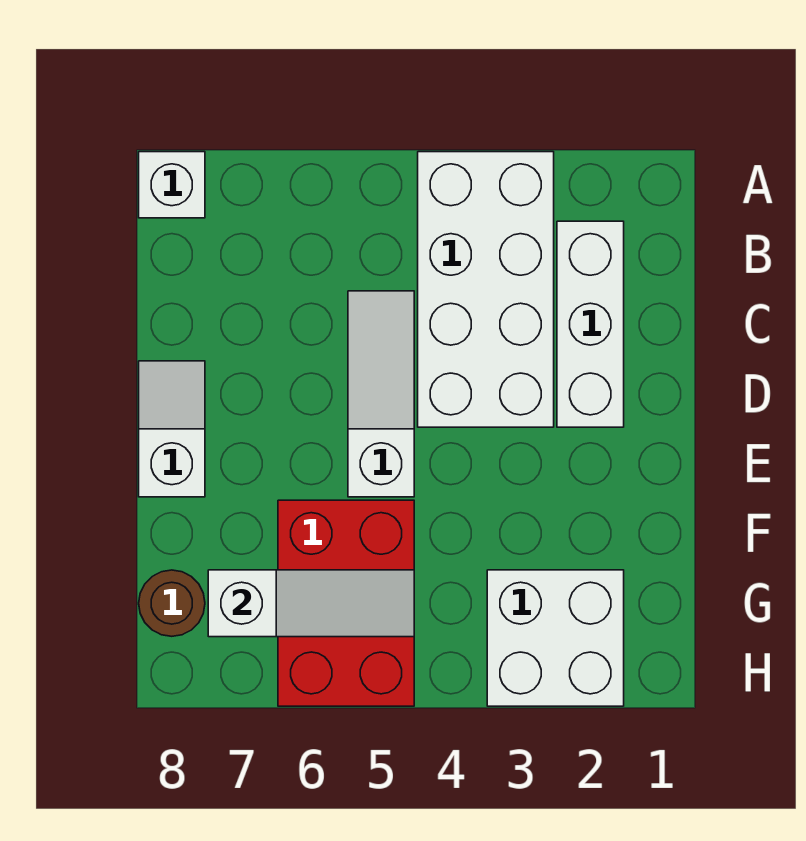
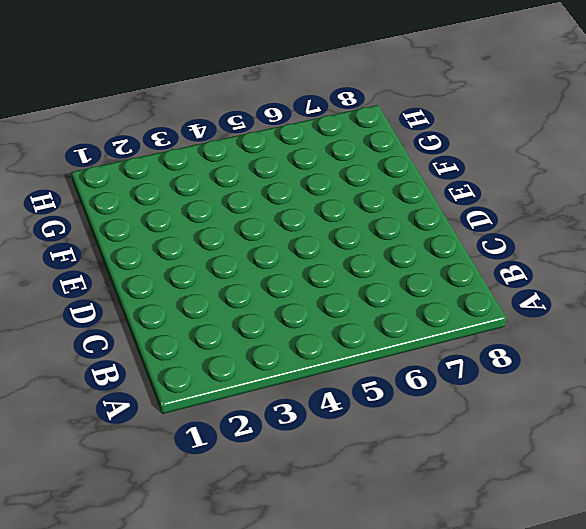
none -> white 2x4 brick [418,152,554,427]
none -> white 1x1 brick [139,152,205,218]

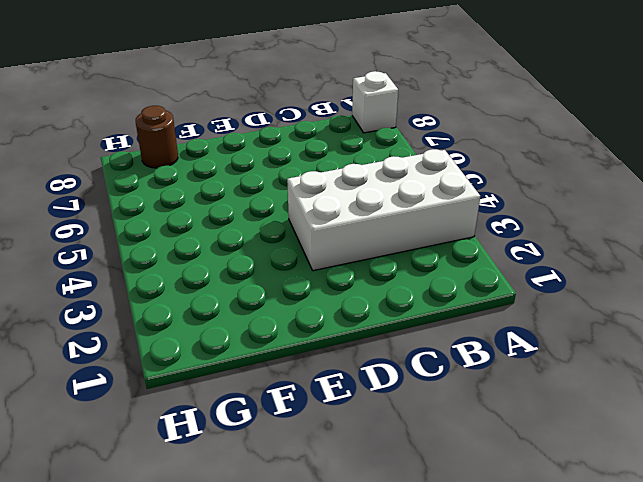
none -> white 1x3 brick [557,221,624,427]
none -> white 1x3 slope [348,291,414,497]

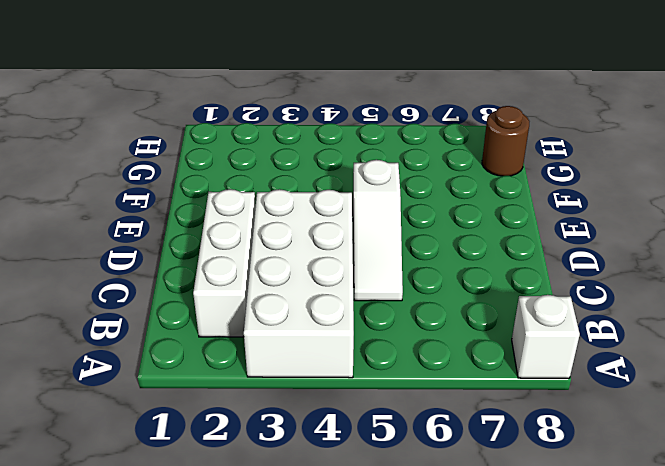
none -> white 1x2 slope [139,361,205,497]
none -> red 2x3 brick [278,500,414,706]

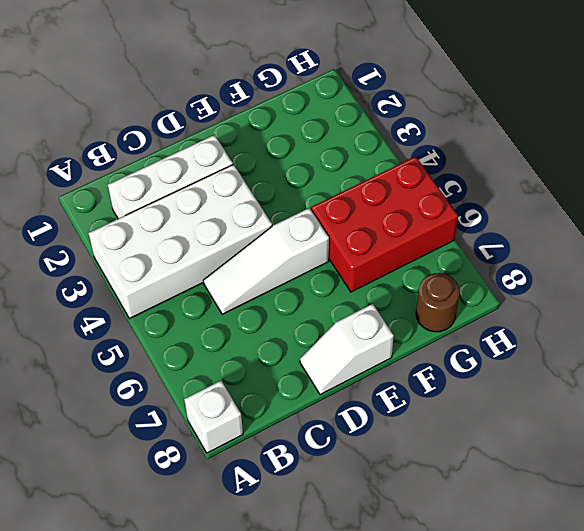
none -> white 2x2 brick [487,570,624,706]
none -> white 1x3 slope [208,570,414,637]

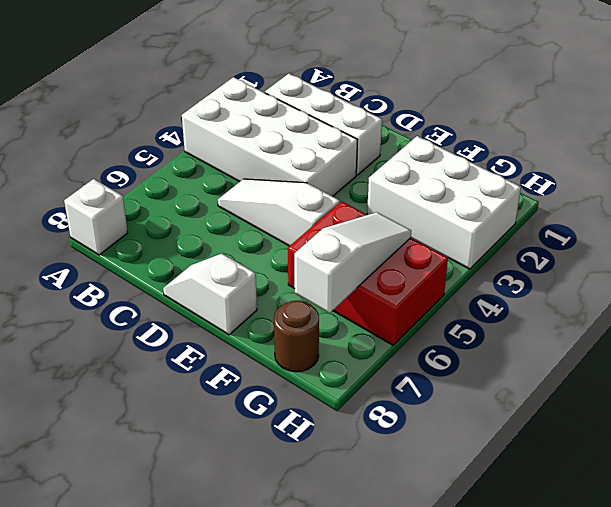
white 2x3 brick [367,136,521,269] -> white 2x2 brick [487,570,624,706]

